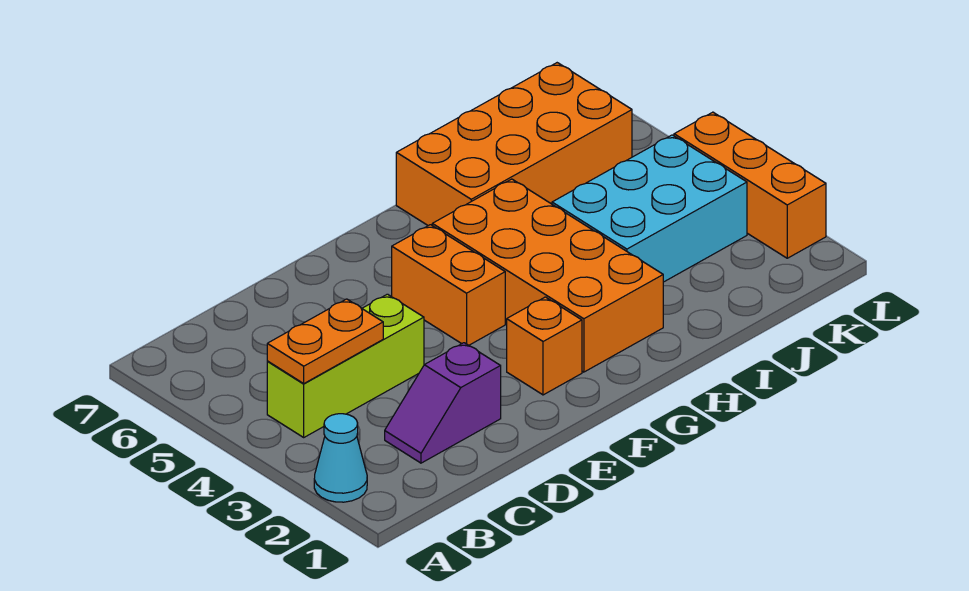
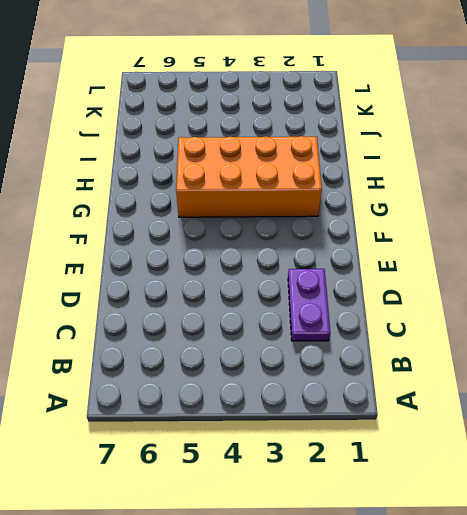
purple 1x2 plate [288,269,330,341] -> purple 1x2 slope [385,343,501,463]
none -> cyan 1x1 cone [314,414,367,502]
none -> lime 1x3 brick [267,294,424,437]

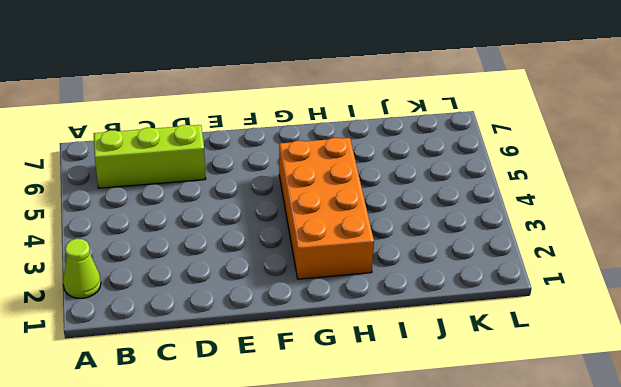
lime 1x1 cone [63,239,101,298] -> cyan 1x1 cone [314,414,367,502]
lime 1x3 brick [94,125,206,188] -> lime 1x3 brick moved to [267,294,424,437]
none -> purple 1x2 slope [385,343,501,463]
none -> orange 1x1 brick [507,297,582,395]

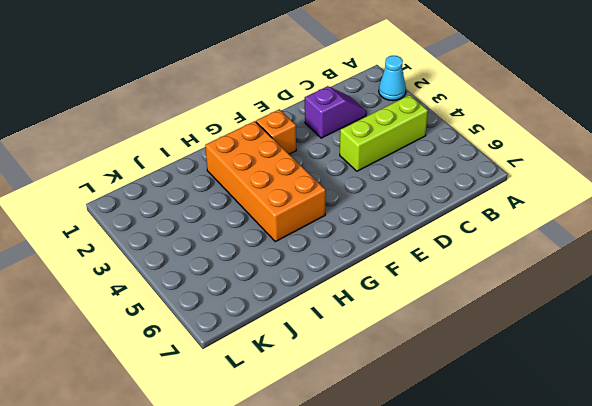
none -> orange 1x2 brick [392,225,505,345]
none -> orange 2x4 brick [396,63,632,226]

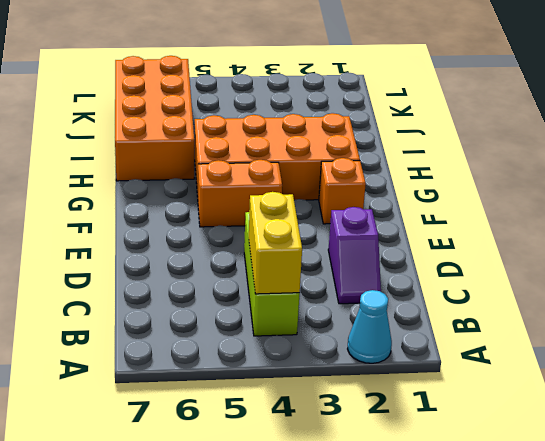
yellow 1x2 brick [249,192,302,294] -> orange 1x2 plate [267,299,383,383]
none -> cyan 2x3 brick [552,135,747,282]
none -> orange 1x3 brick [674,112,826,258]

